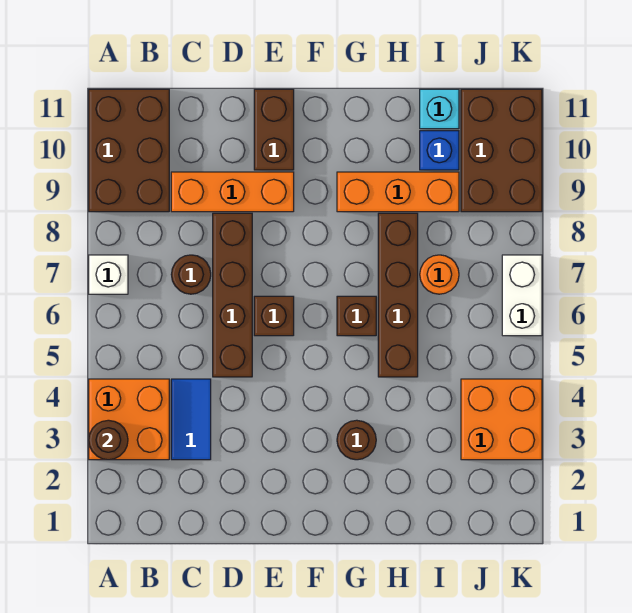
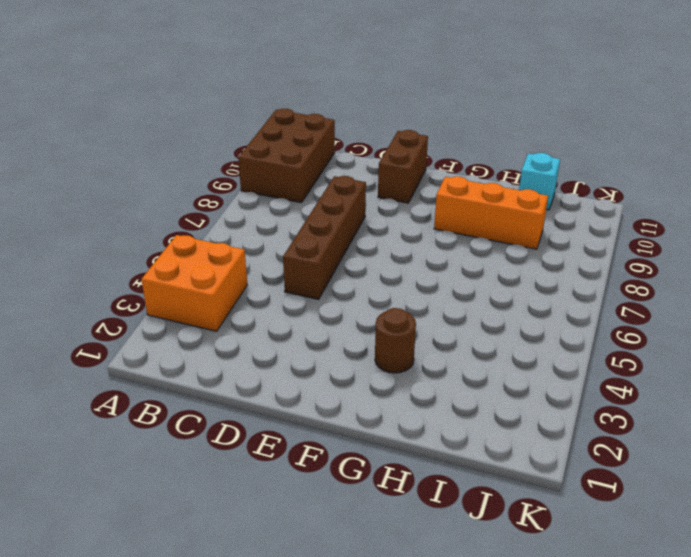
none -> white 1x1 brick [89,255,128,294]
none -> blue 1x2 tile [171,379,211,460]
none -> brown 1x1 round brick [171,255,211,294]

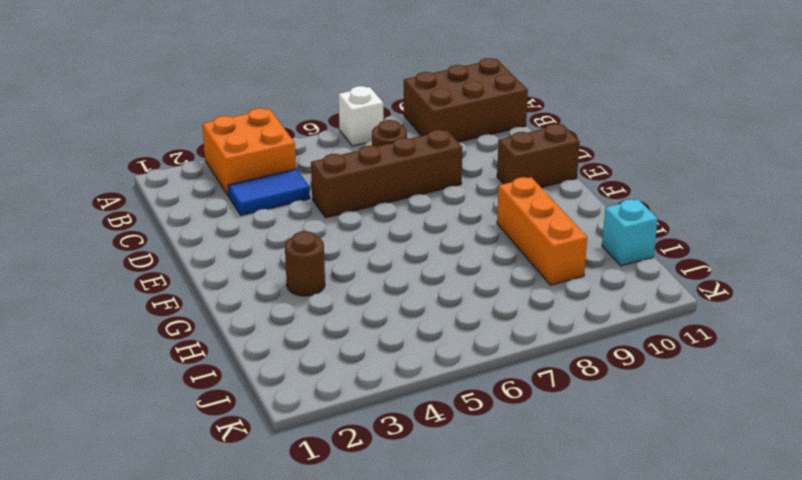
none -> orange 1x3 brick [171,172,294,212]
none -> brown 1x1 brick [254,296,294,336]
none -> brown 1x1 brick [337,296,376,336]

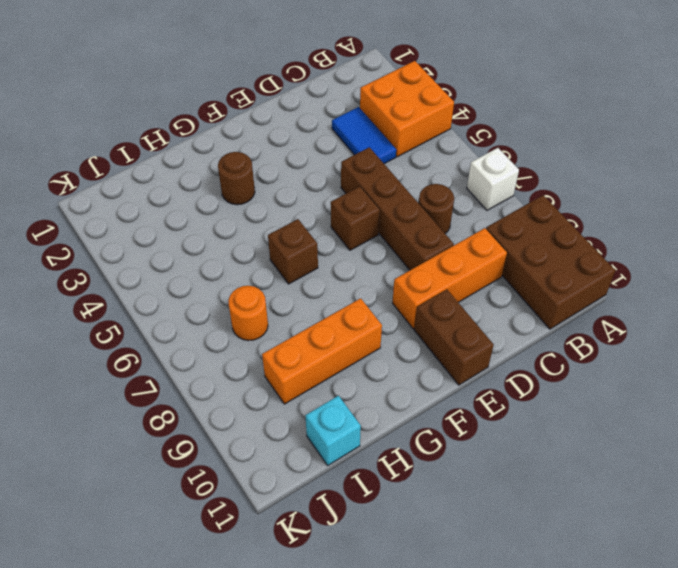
none -> brown 1x4 brick [378,213,418,377]
none -> blue 1x1 brick [420,131,459,170]
none -> orange 2x2 brick [461,379,542,460]

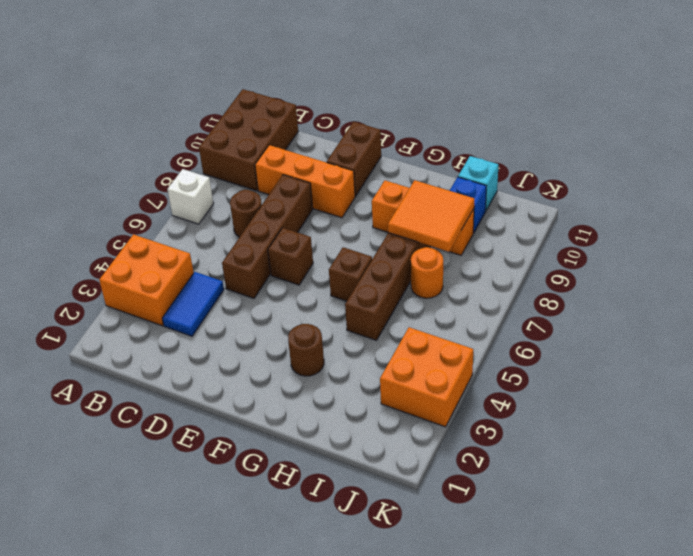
orange 2x2 tile [388,180,475,252] -> none
none -> brown 2x3 brick [461,89,542,212]
none -> white 1x2 brick [502,255,542,336]
none -> brown 1x1 round brick [89,420,128,460]

